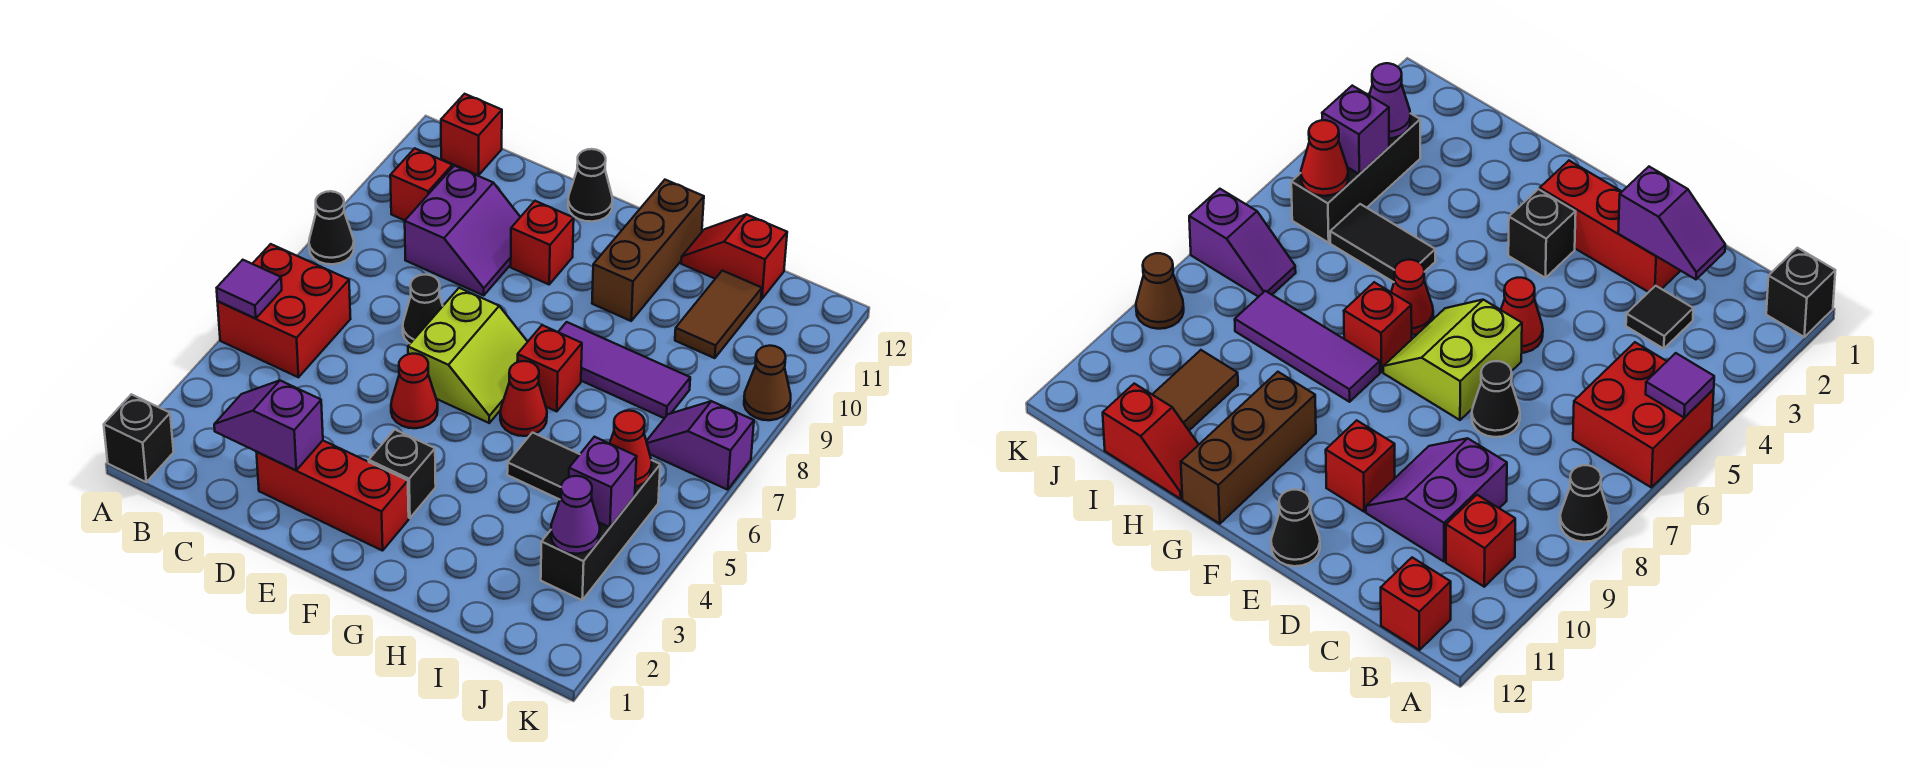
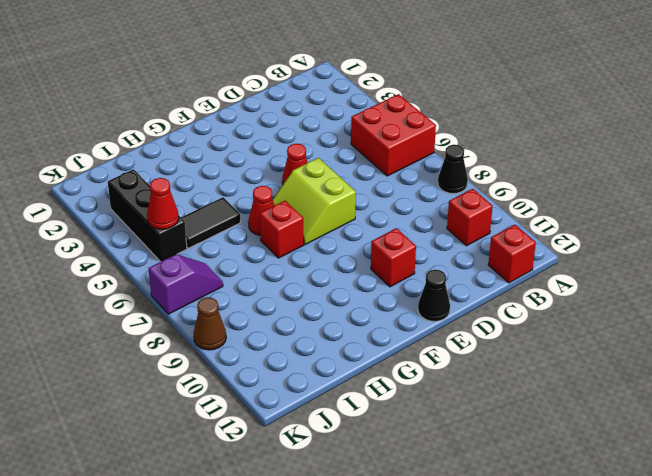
none -> black 1x1 brick [104,394,174,482]
none -> black 1x1 tile [1626,286,1693,349]
none -> purple 2x2 slope [405,166,520,295]

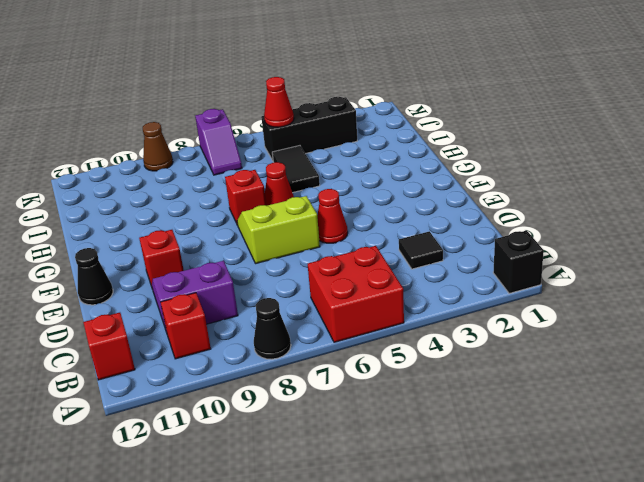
none -> red 1x3 brick [256,441,409,551]
none -> black 1x1 cone [403,275,443,344]
none -> black 1x1 brick [369,430,436,518]

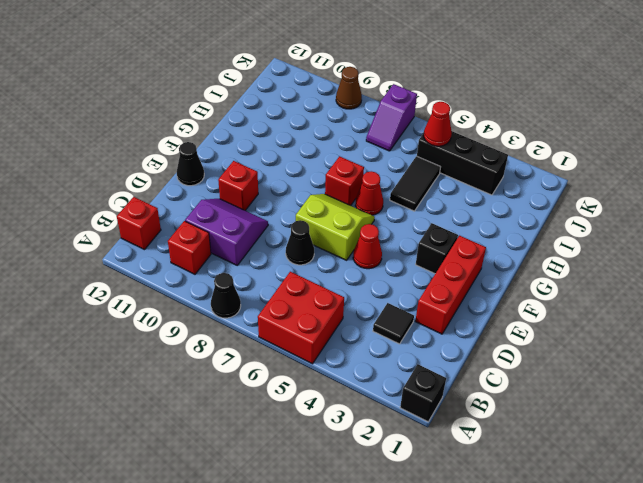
none -> purple 1x3 tile [558,322,690,418]
none -> brown 1x3 brick [592,180,704,321]
none -> red 1x2 slope [681,214,787,299]

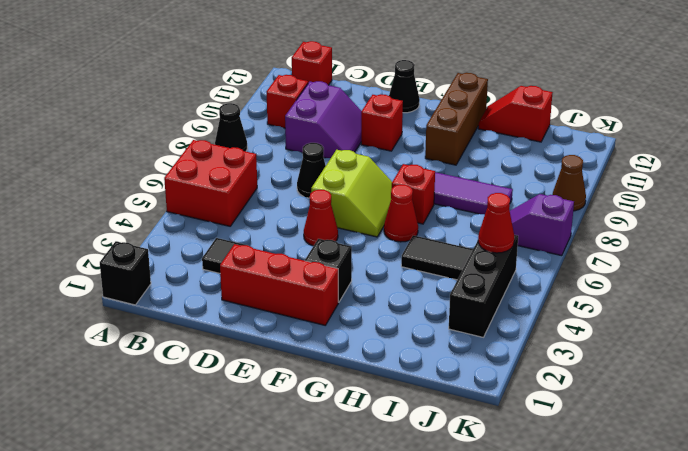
none -> brown 1x2 tile [675,271,762,358]
none -> purple 1x1 tile [217,260,282,319]
none -> purple 1x2 slope [214,381,323,470]

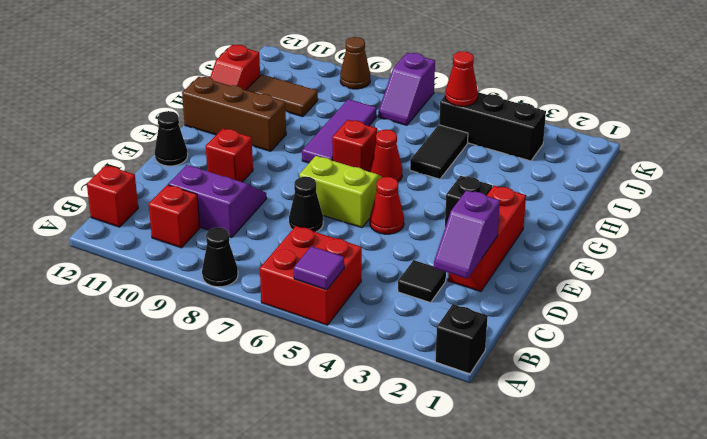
none -> purple 1x1 cone [551,476,600,554]
none -> purple 1x1 brick [569,437,637,527]

